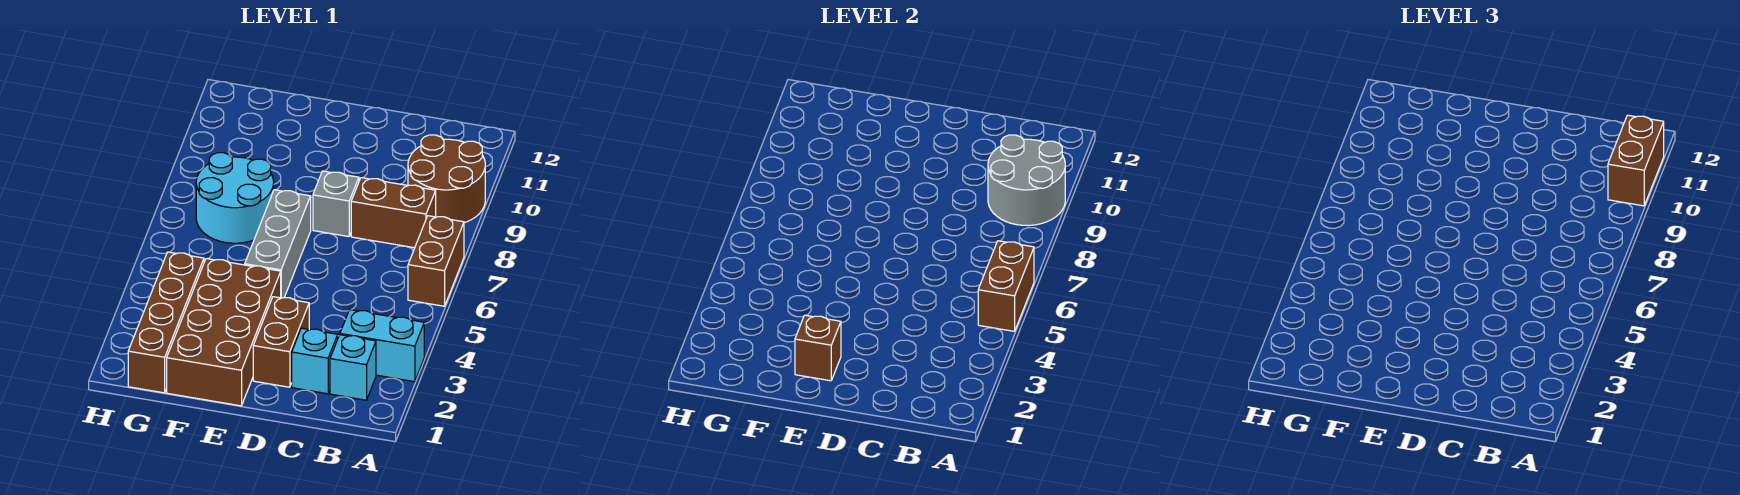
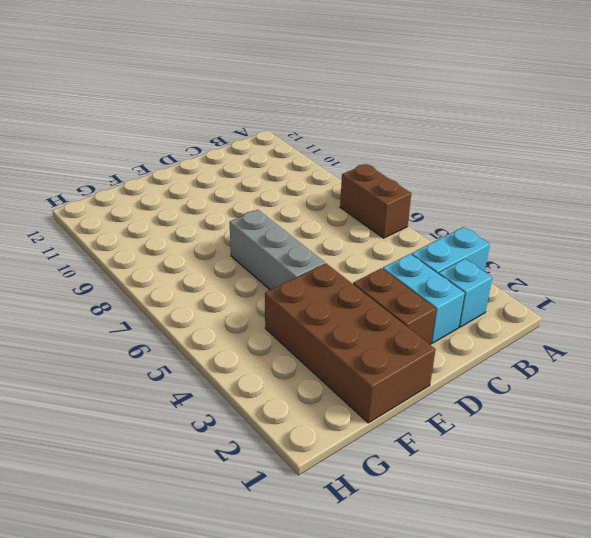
cyan 1x2 brick [383,254,465,343] -> cyan 1x1 brick [292,328,338,394]
none -> brown 2x2 round brick [408,135,485,223]
none -> brown 1x2 brick [351,178,436,248]
none -> grey 1x1 brick [313,171,359,237]

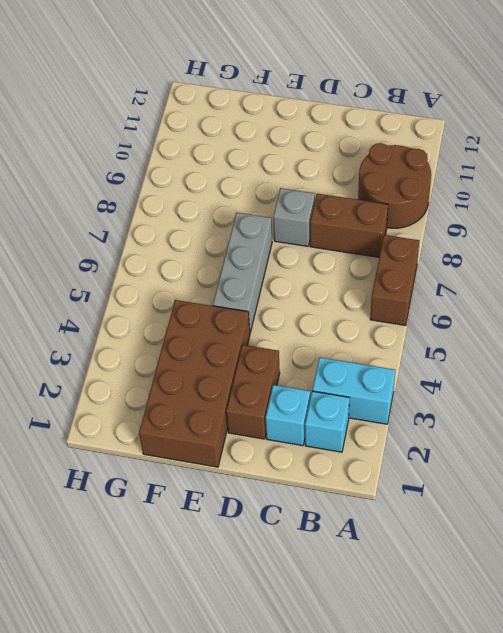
none -> cyan 2x2 round brick [196,153,274,243]
none -> brown 1x4 brick [128,252,204,393]
none -> brown 1x2 brick [978,241,1034,331]

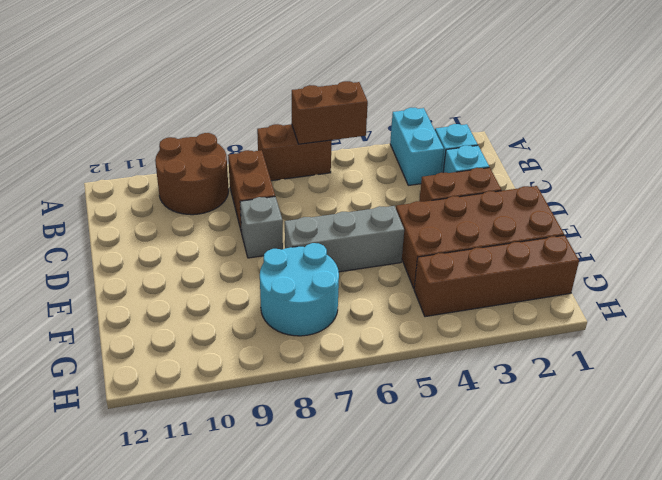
none -> grey 2x2 round brick [988,135,1065,226]
none -> brown 1x1 brick [795,315,841,381]
none -> brown 1x2 brick [1608,115,1664,206]

